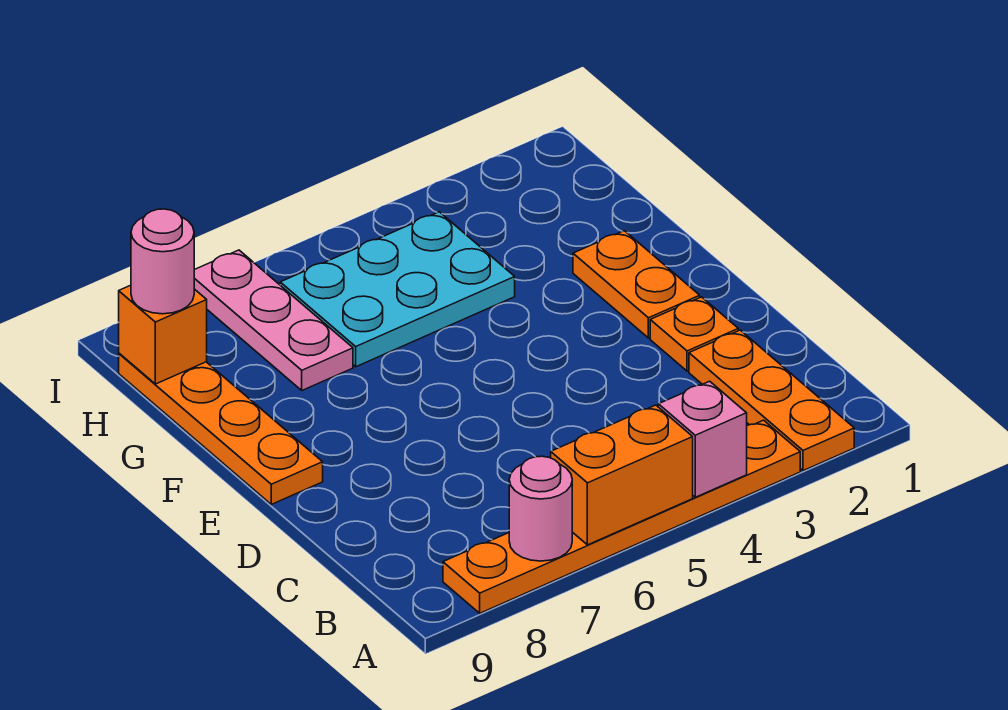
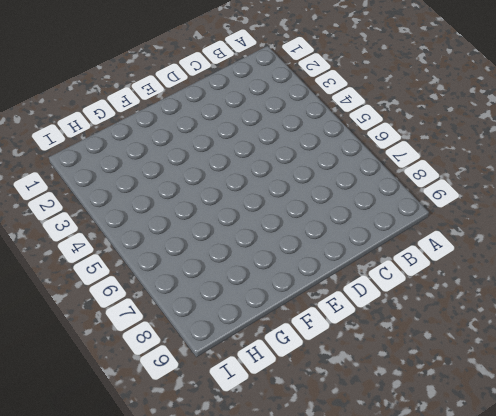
none -> orange 1x3 plate [689,330,854,471]
none -> orange 1x6 plate [443,420,800,613]
none -> orange 1x1 plate [650,297,738,371]

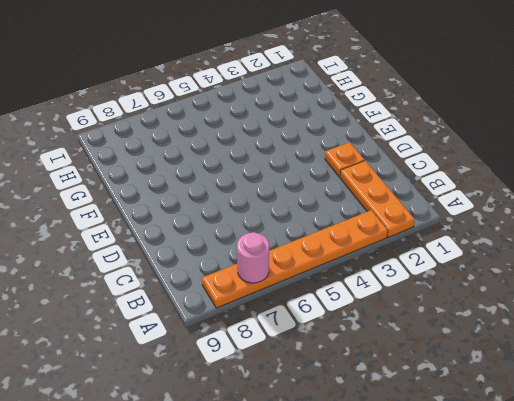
none -> orange 1x2 plate [573,231,700,338]
none -> orange 1x4 plate [119,353,323,504]
none -> cyan 2x3 plate [280,212,515,367]

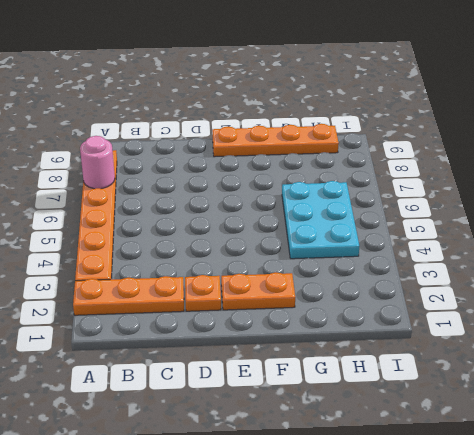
none -> pink 1x3 plate [194,250,353,390]
none -> pink 1x1 brick [658,381,747,497]
none -> orange 1x2 brick [551,405,693,545]

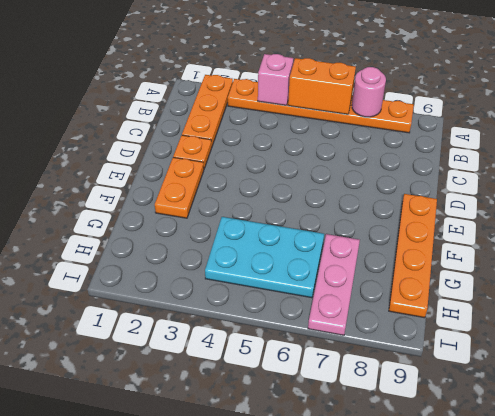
none -> orange 1x1 brick [118,285,207,384]
none -> pink 1x1 round brick [131,209,194,314]

